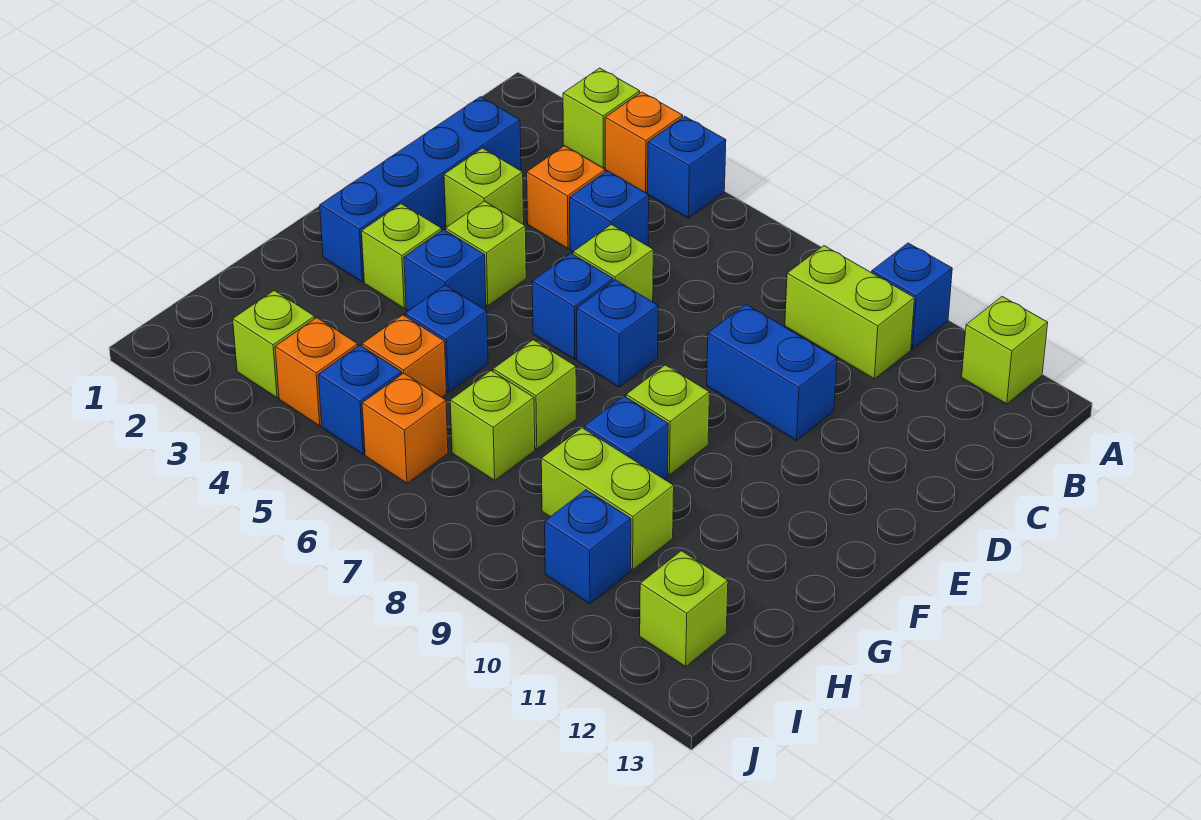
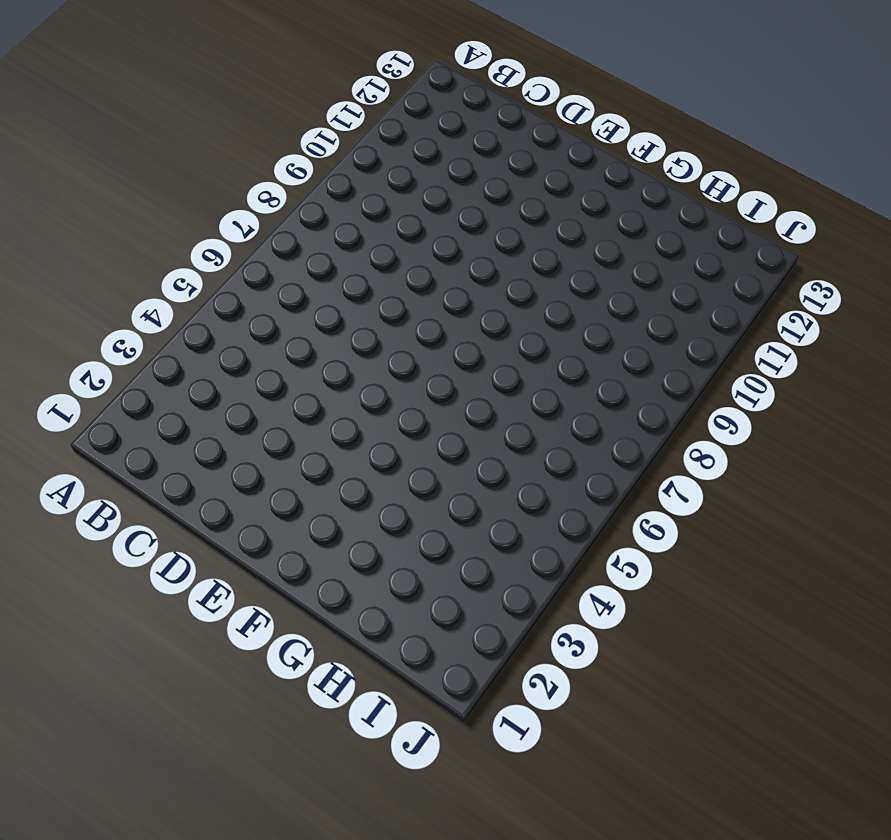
none -> lime 1x1 brick [563,68,640,168]
none -> orange 1x1 brick [605,92,683,193]
none -> blue 1x1 brick [648,116,726,218]
none -> blue 1x1 brick [872,243,952,349]

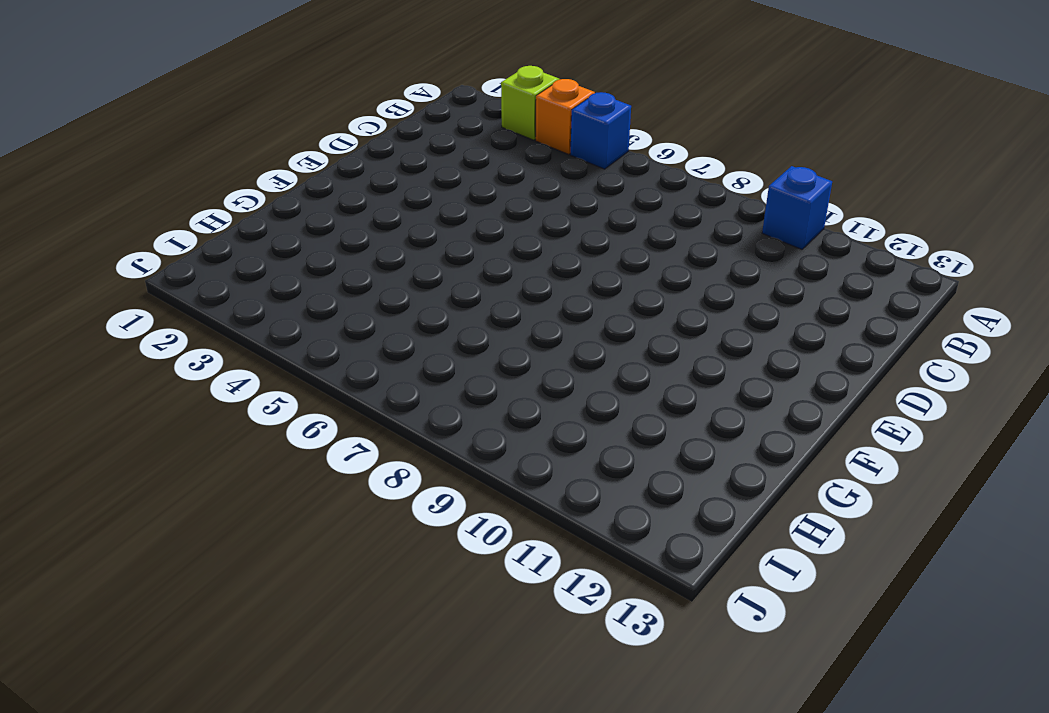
none -> lime 1x1 brick [962,297,1048,404]
none -> lime 1x2 brick [785,246,914,379]
none -> blue 1x4 brick [320,97,521,282]
none -> orange 1x1 brick [527,146,605,249]

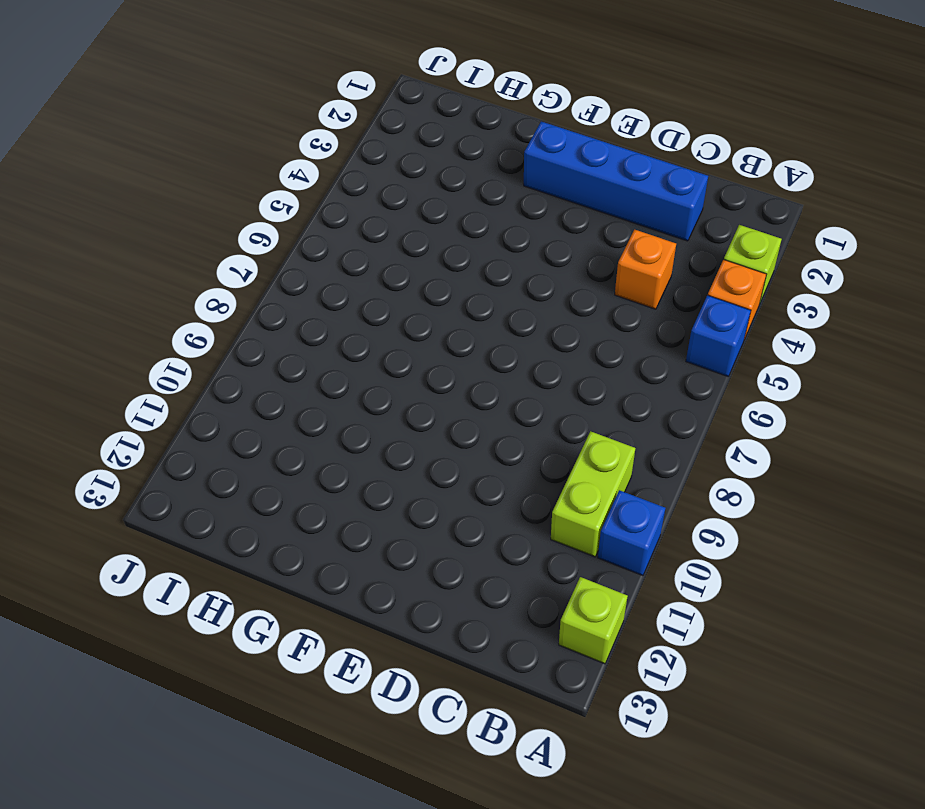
none -> blue 1x1 brick [570,171,649,252]
none -> lime 1x1 brick [444,148,524,227]
none -> lime 1x1 brick [573,225,653,302]
none -> blue 1x2 brick [707,304,837,441]

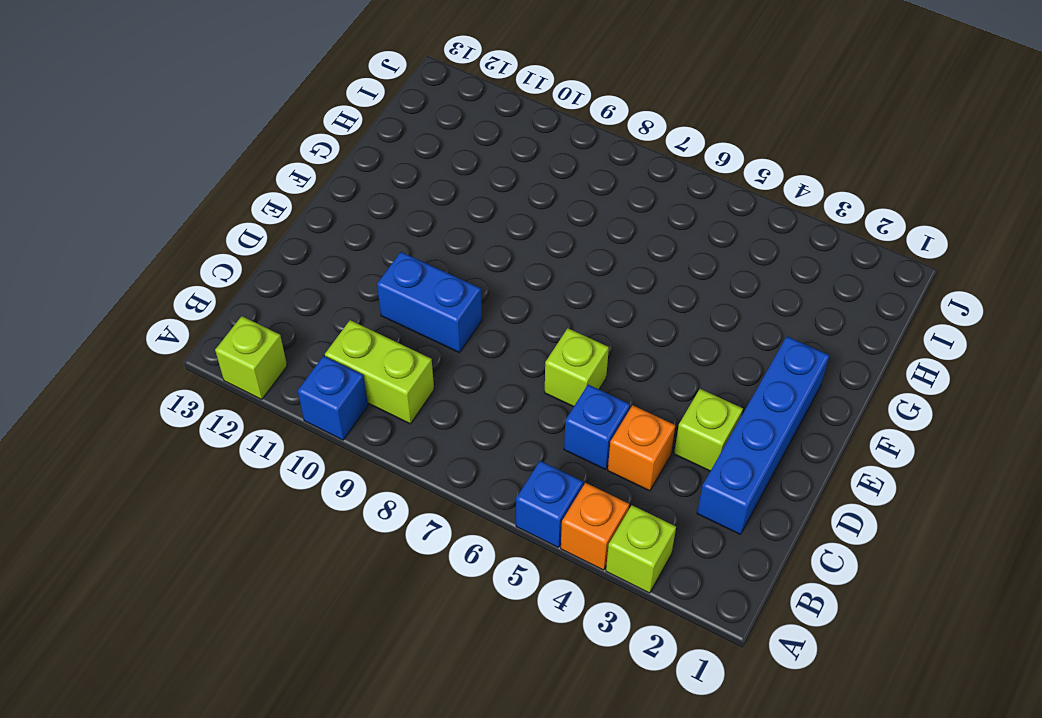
none -> lime 1x1 brick [446,201,526,306]
none -> blue 1x1 brick [532,253,613,359]
none -> blue 1x1 brick [577,280,658,387]
none -> lime 1x1 brick [362,204,442,308]

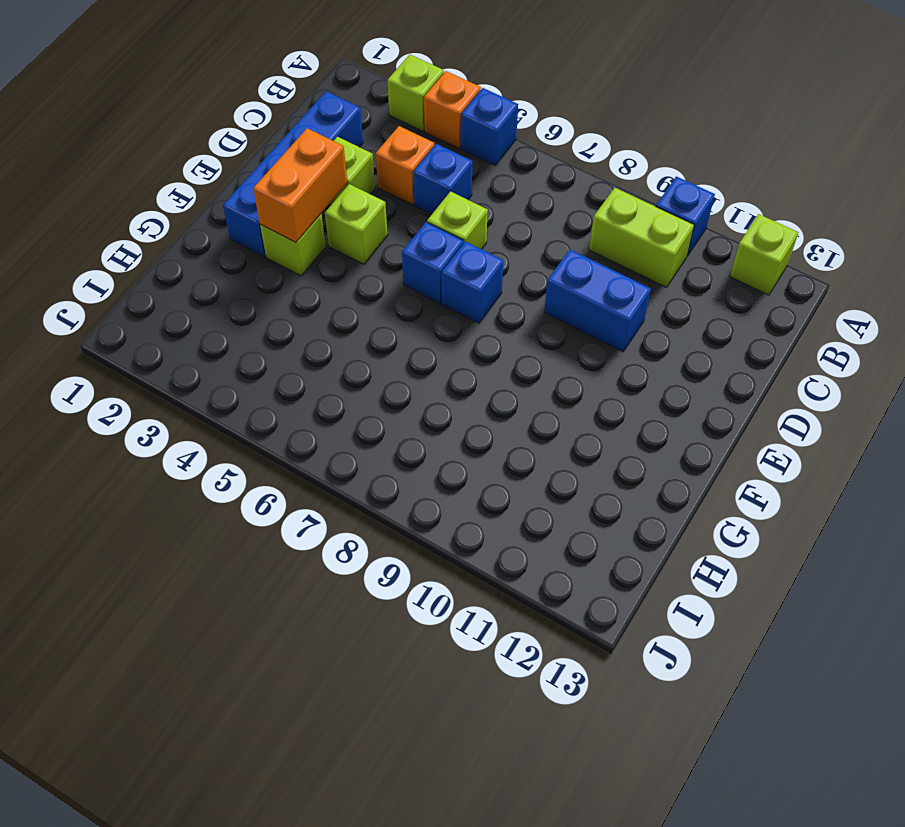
orange 1x2 brick [253,128,347,242] -> none
none -> blue 1x1 brick [404,230,486,311]
none -> lime 1x1 brick [626,365,710,475]
none -> blue 1x1 brick [405,285,488,392]
none -> lime 1x1 brick [493,340,576,449]

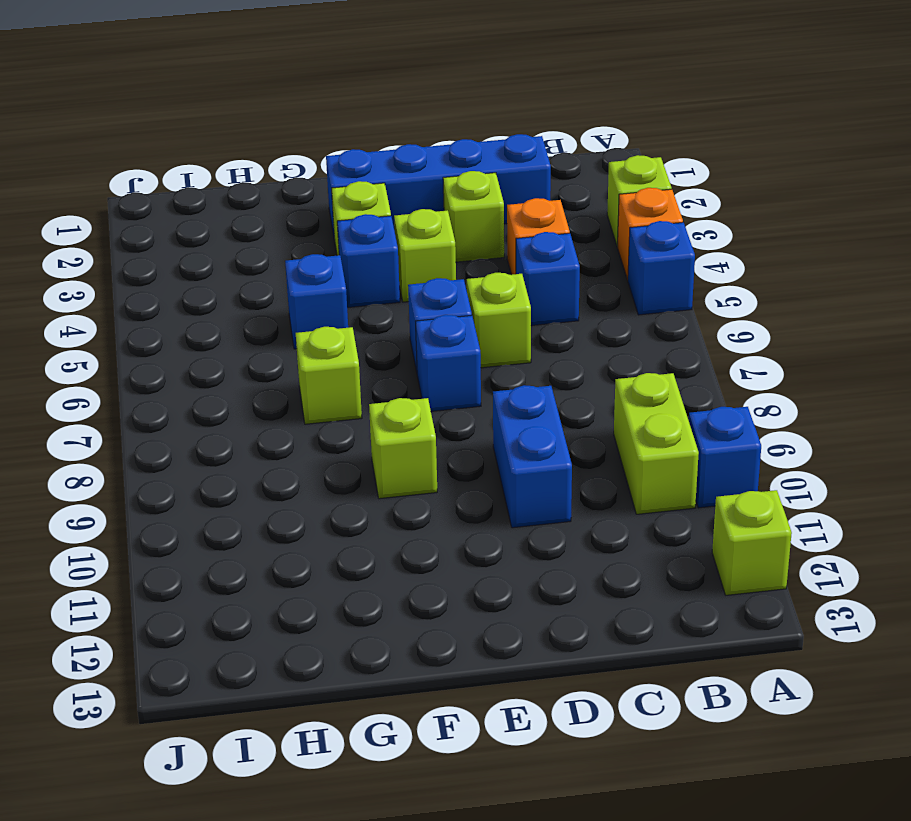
none -> blue 1x1 brick [584,396,668,479]
none -> orange 1x1 brick [362,315,446,397]
none -> lime 1x1 brick [450,371,535,480]
none -> lime 1x2 brick [541,428,674,570]

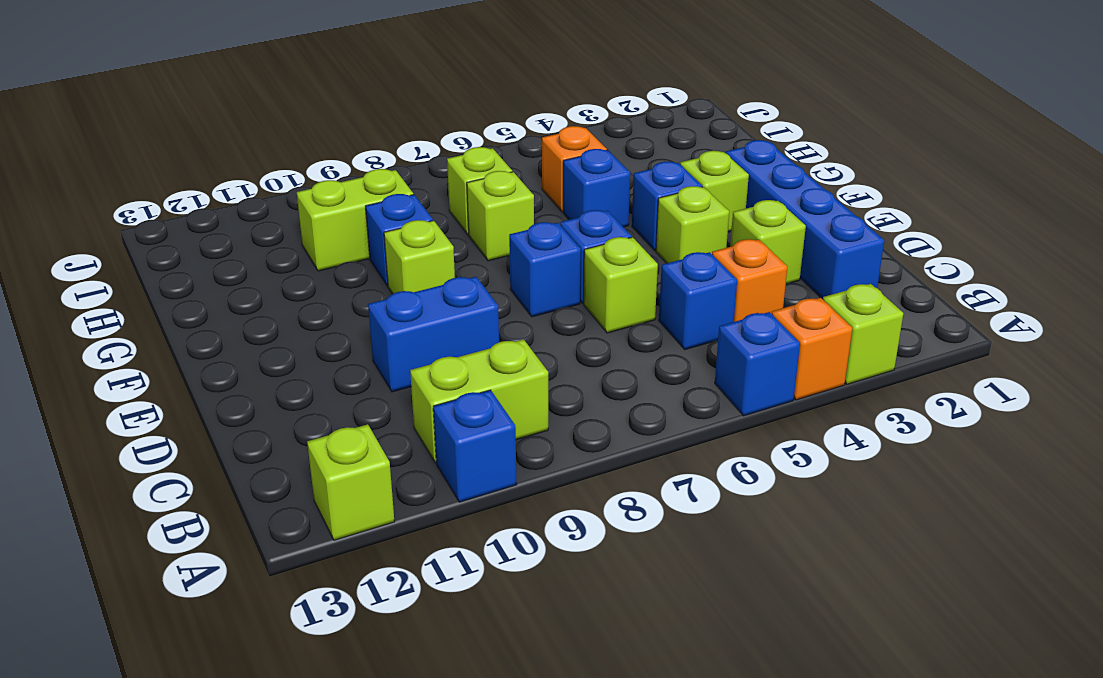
none -> lime 1x1 brick [233,290,315,398]
none -> orange 1x1 brick [275,318,358,426]
none -> blue 1x1 brick [318,345,402,454]
none -> orange 1x1 brick [362,373,448,483]

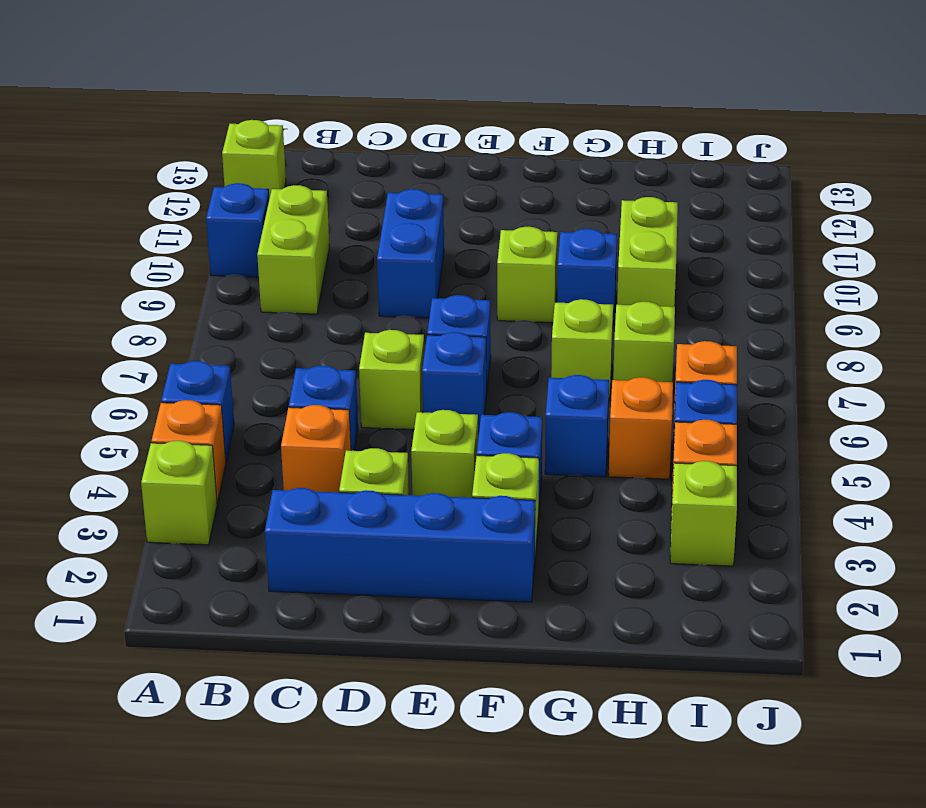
none -> blue 1x1 brick [545,490,631,604]
none -> lime 1x1 brick [640,551,728,667]

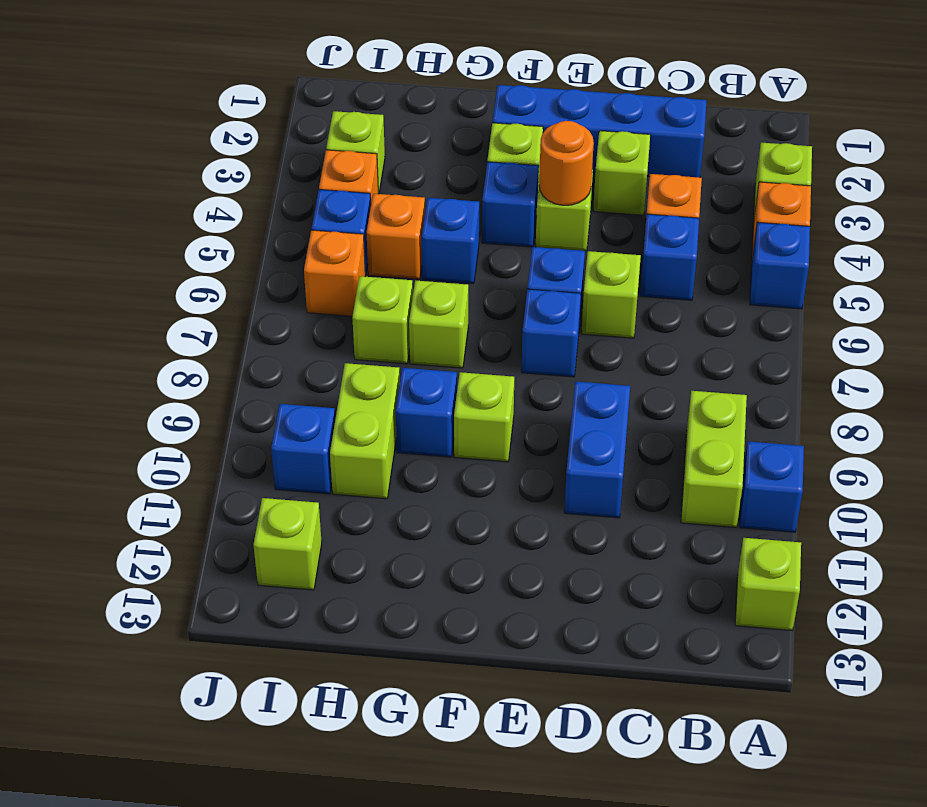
orange 1x1 round brick [539,121,594,205] -> none

